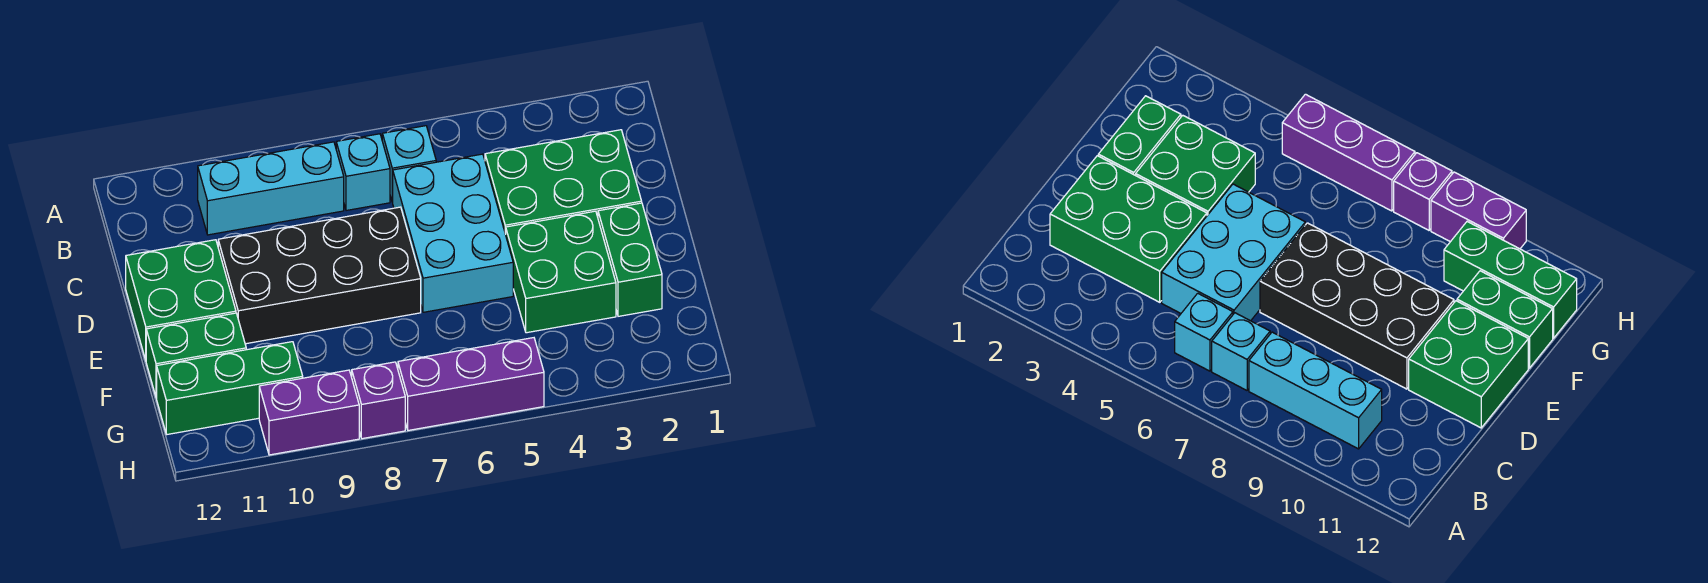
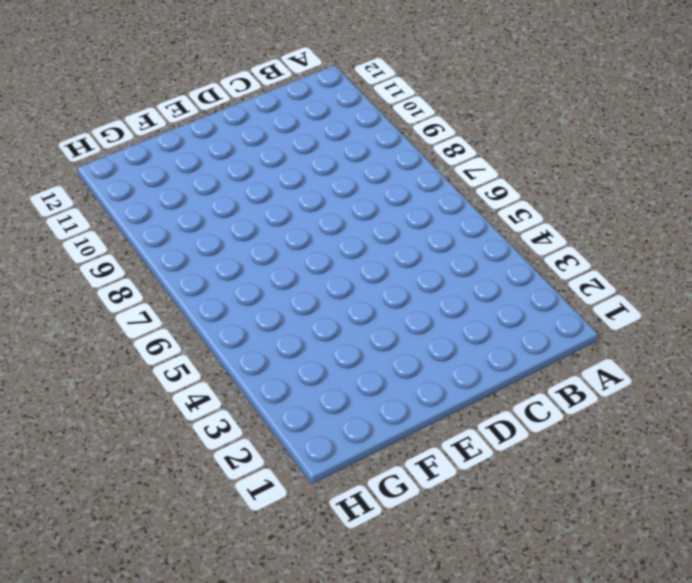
none -> cyan 1x1 brick [382,126,436,202]
none -> cyan 1x1 brick [336,134,390,211]
none -> cyan 1x3 brick [198,142,344,235]

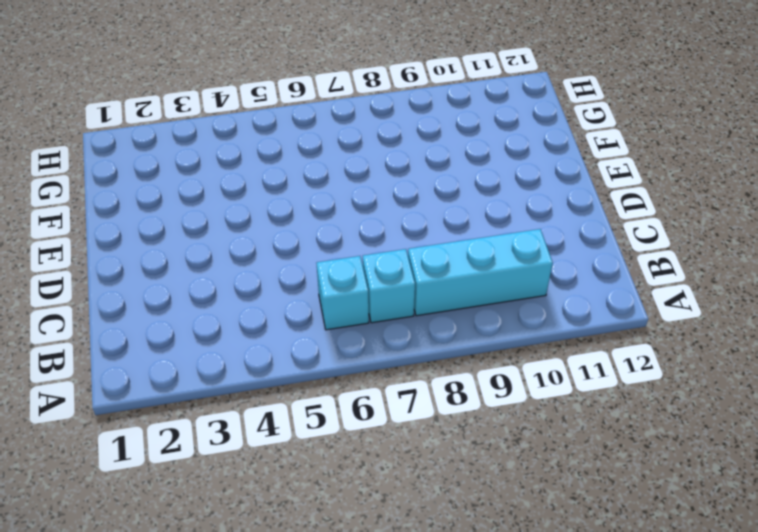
none -> green 2x3 brick [485,130,642,234]
none -> cyan 2x3 brick [393,154,513,312]
none -> black 2x4 brick [218,207,421,344]

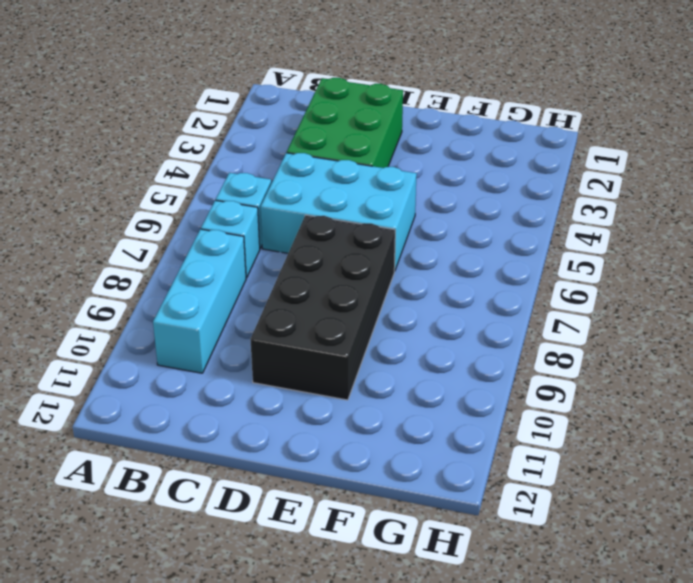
none -> green 2x2 brick [126,240,236,360]
none -> green 1x2 brick [598,203,662,316]
none -> green 2x2 brick [506,211,616,333]

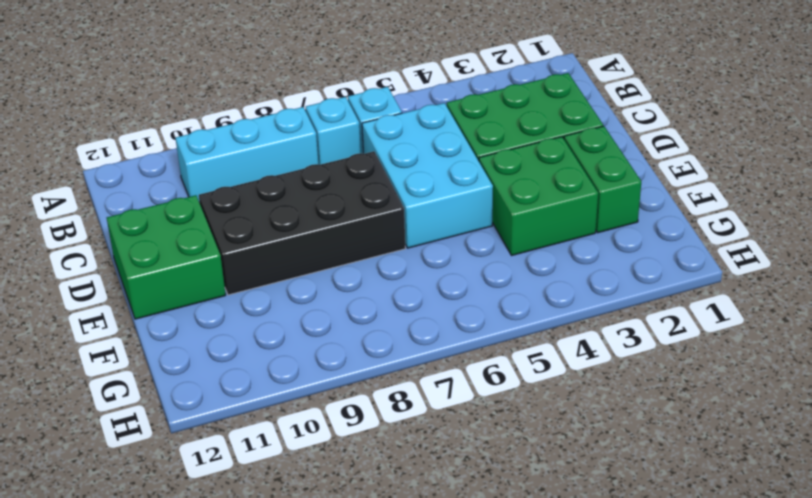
none -> green 1x2 brick [146,313,246,398]
none -> green 1x3 brick [157,342,303,434]
none -> purple 1x3 brick [398,338,544,430]

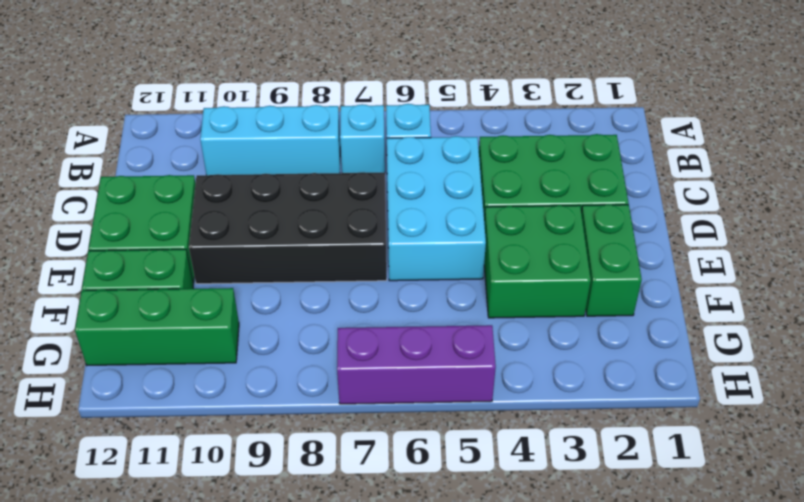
none -> purple 1x1 brick [352,362,405,439]
none -> purple 1x2 brick [259,370,359,455]

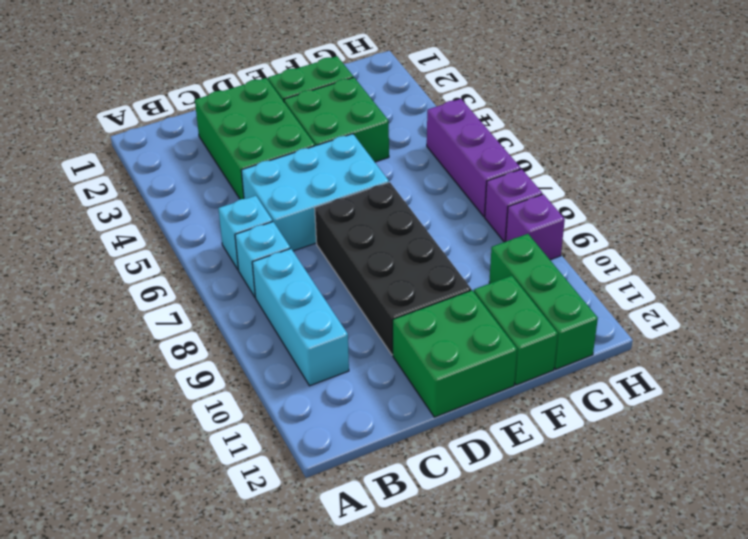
purple 1x1 brick [506,194,565,260] -> purple 1x2 brick [259,370,359,455]

